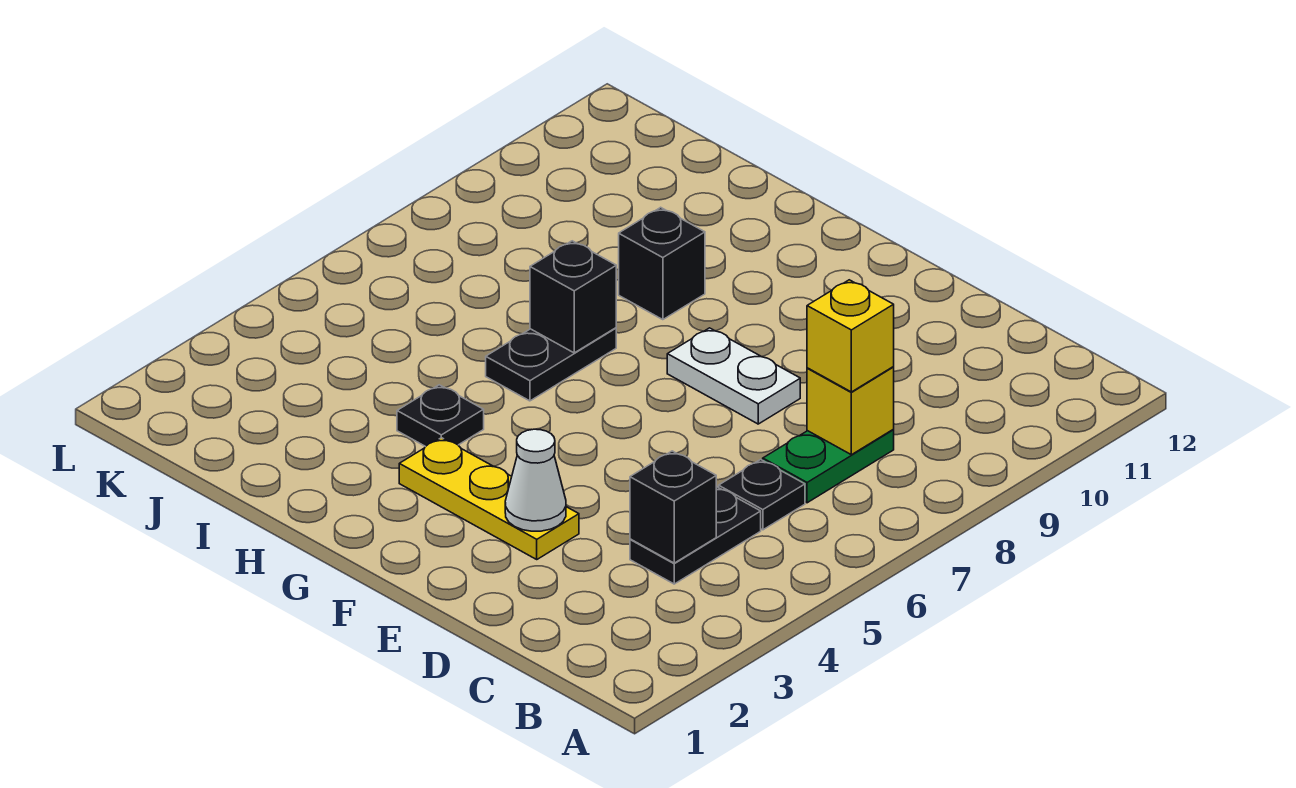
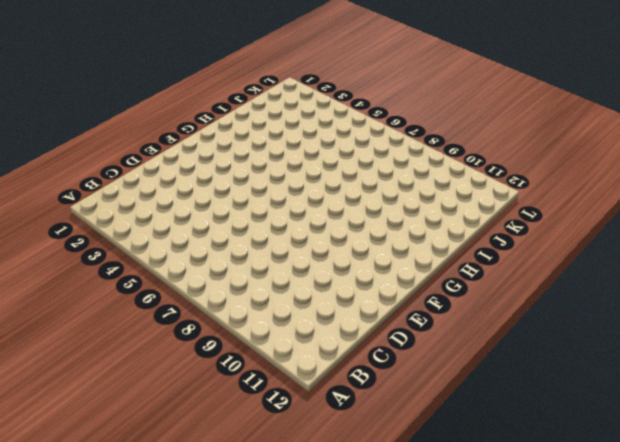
none -> black 1x2 plate [630,487,761,584]
none -> black 1x1 plate [719,460,805,530]
none -> green 1x2 plate [763,430,894,503]

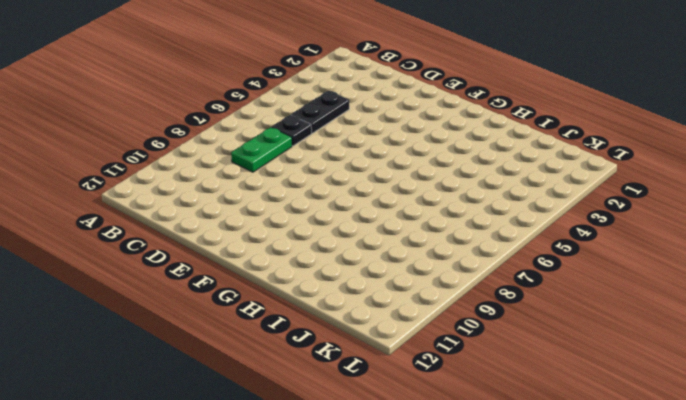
none -> yellow 1x3 plate [399,438,579,559]
none -> white 1x2 plate [667,328,800,424]
none -> black 1x1 plate [397,385,484,447]

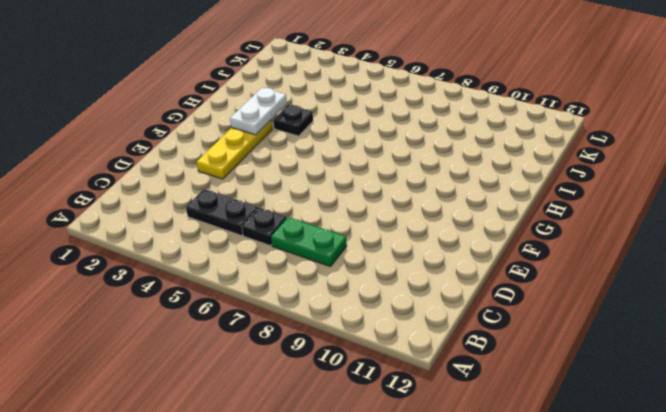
white 1x2 plate [230,88,287,135] -> white 1x2 plate moved to [667,328,800,424]
none -> black 1x2 plate [486,328,616,401]
none -> black 1x1 brick [619,207,705,320]
none -> black 1x1 brick [630,451,716,563]

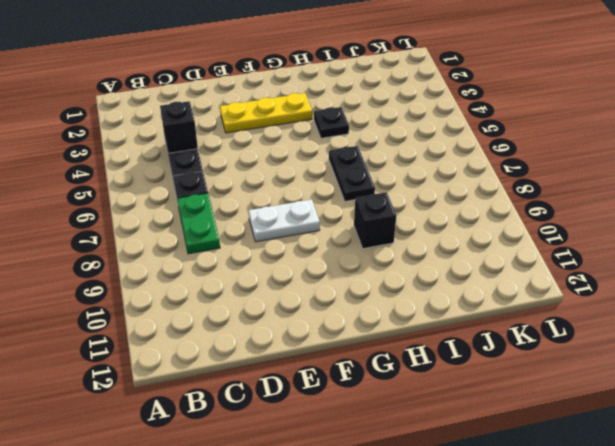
none -> yellow 1x1 brick [807,367,894,455]
none -> white 1x1 cone [505,429,566,531]
none -> black 1x1 brick [530,241,616,353]

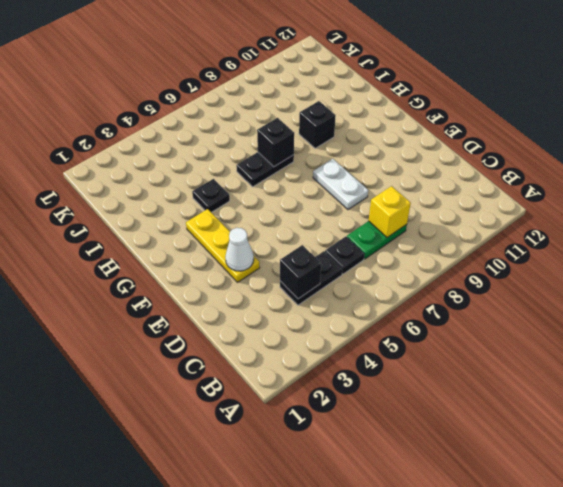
none -> yellow 1x1 brick [807,280,894,392]

